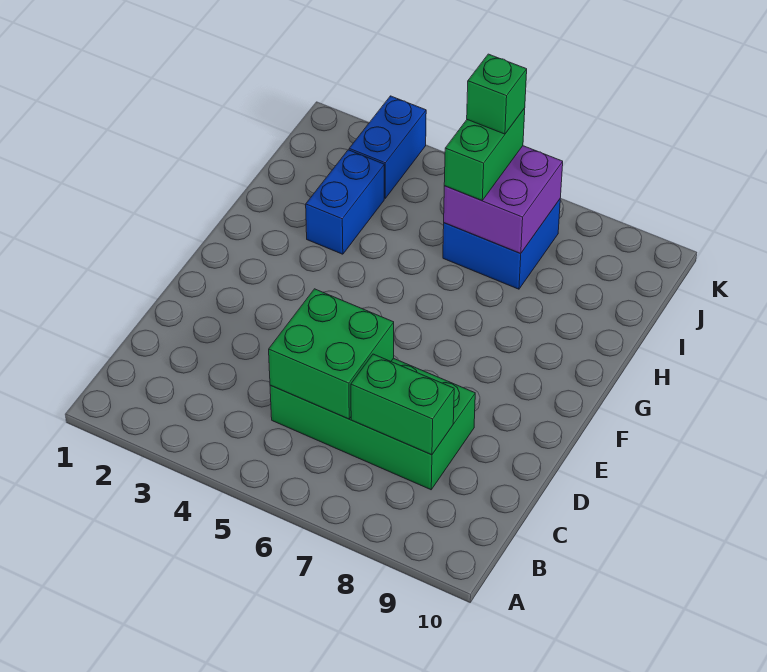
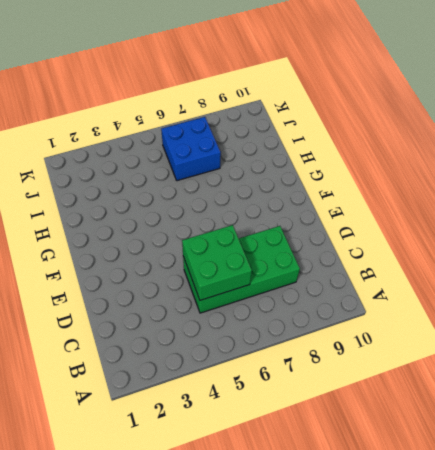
none -> blue 1x2 brick [306,150,384,254]
none -> blue 1x2 brick [349,96,426,198]

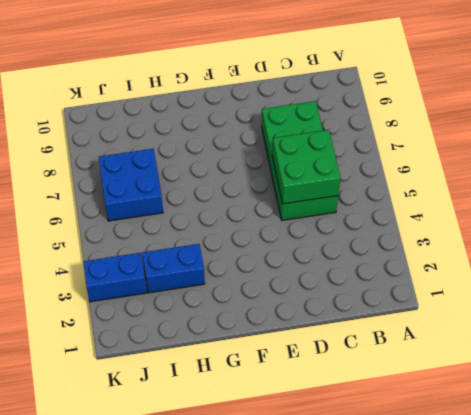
none -> green 1x2 brick [351,354,454,455]
none -> purple 2x2 brick [444,146,563,254]

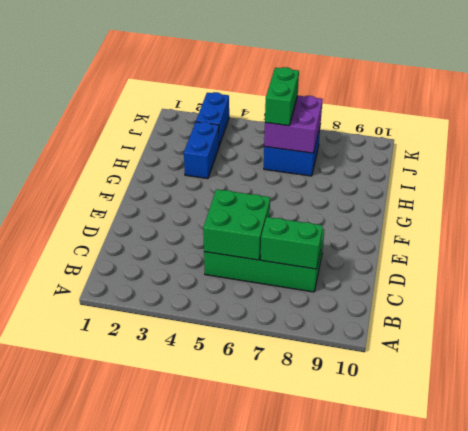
none -> green 1x1 brick [467,54,527,134]

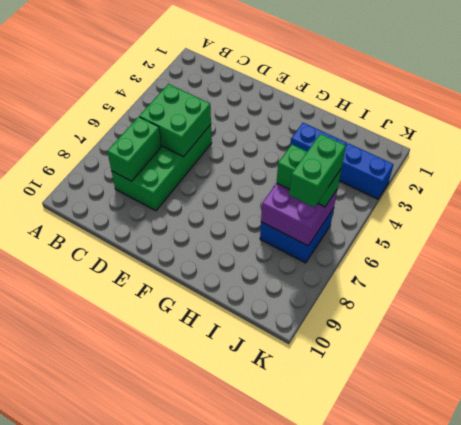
green 1x2 brick [289,134,346,207] -> green 1x1 brick [467,54,527,134]

